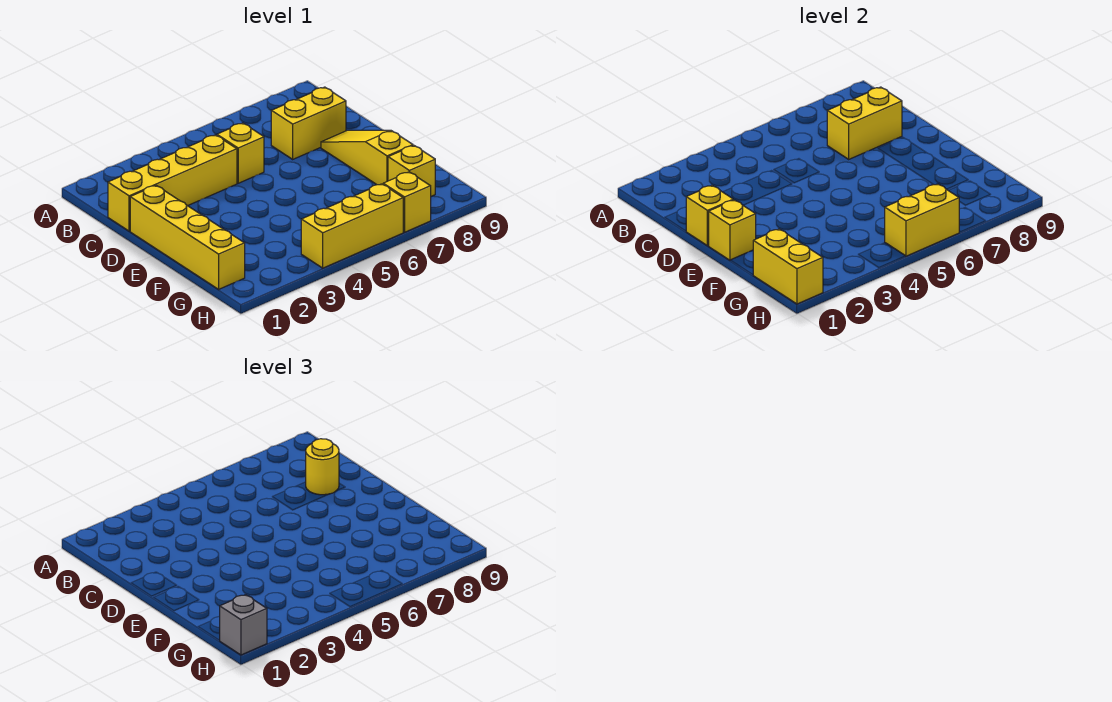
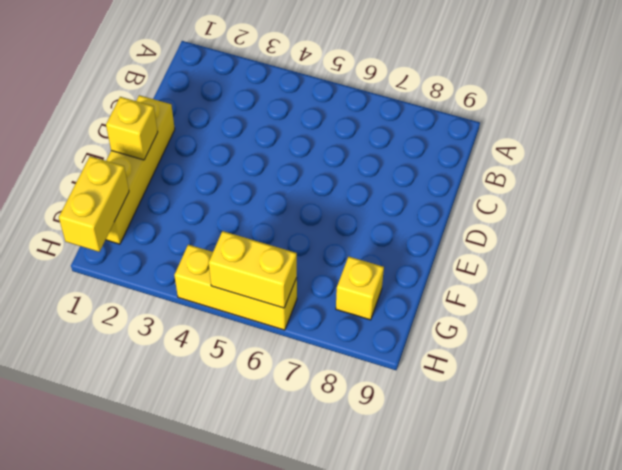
none -> yellow 1x4 brick [108,135,237,231]
none -> yellow 1x1 brick [217,123,264,183]
none -> yellow 1x2 brick [271,87,346,159]

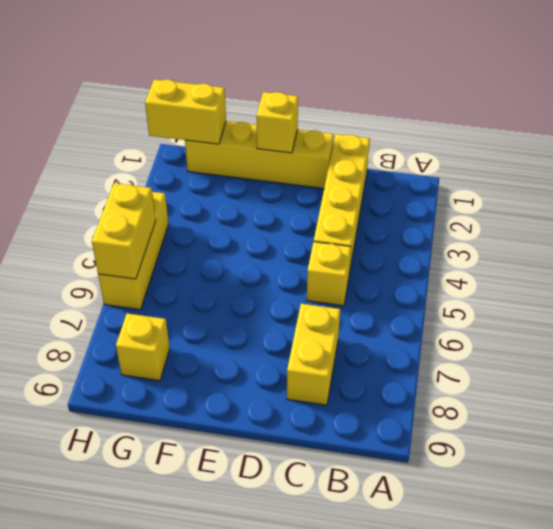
none -> yellow 1x3 slope [321,130,413,185]
none -> yellow 1x1 brick [383,172,431,232]
none -> yellow 1x2 brick [827,87,902,159]

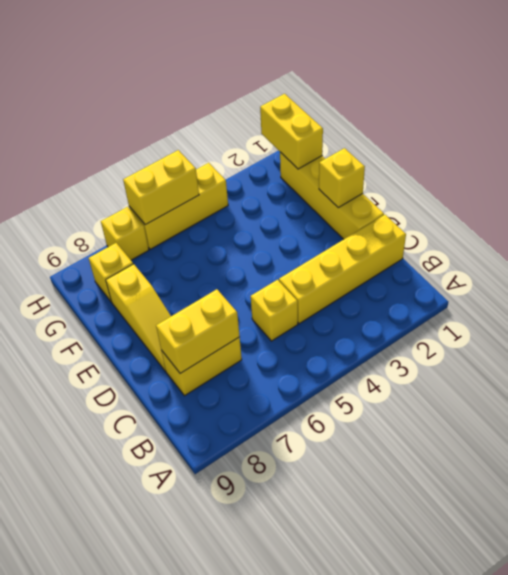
none -> yellow 1x1 brick [686,185,733,246]
none -> yellow 1x1 round brick [306,439,339,495]
none -> grey 1x1 brick [219,595,267,655]

